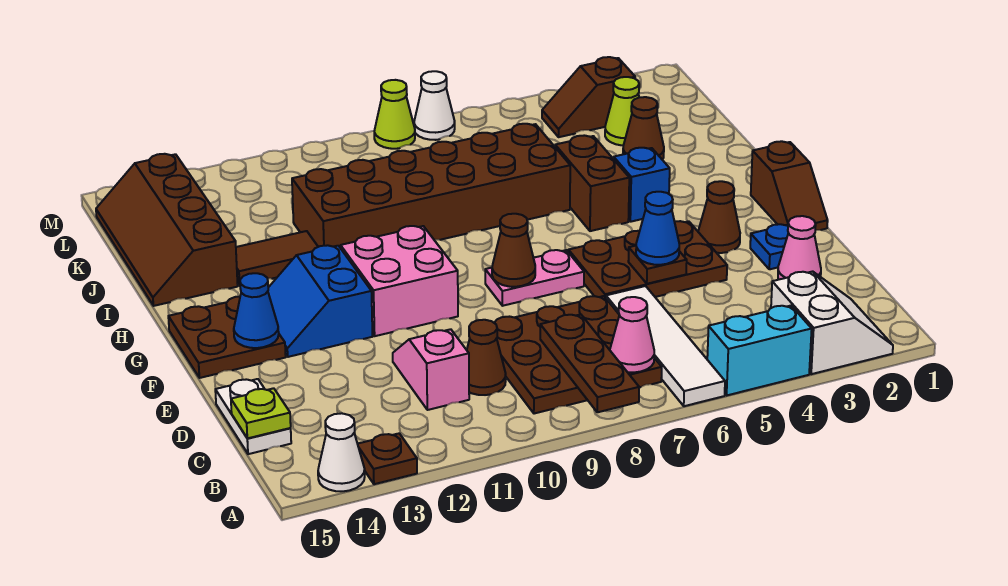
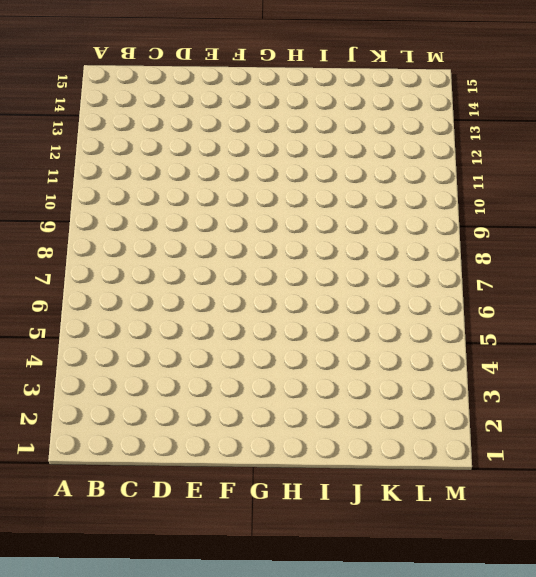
none -> white 2x2 slope [771,271,893,374]
none -> cyan 1x2 brick [707,306,812,395]
none -> white 1x4 tile [606,286,725,406]
none -> brown 1x1 plate [358,433,417,484]

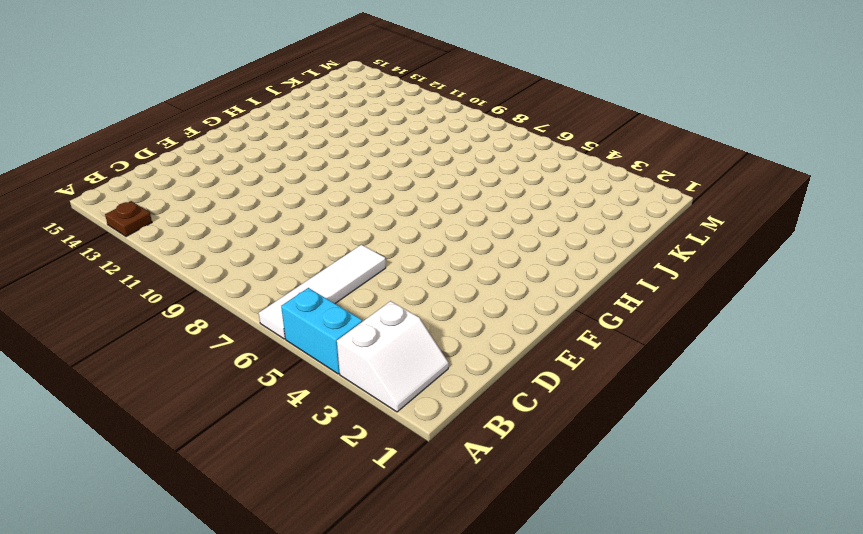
none -> white 1x1 cone [318,413,365,491]
none -> brown 3x3 plate [494,296,662,414]
none -> brown 1x1 cone [467,320,506,395]
none -> pink 1x2 slope [393,329,469,410]

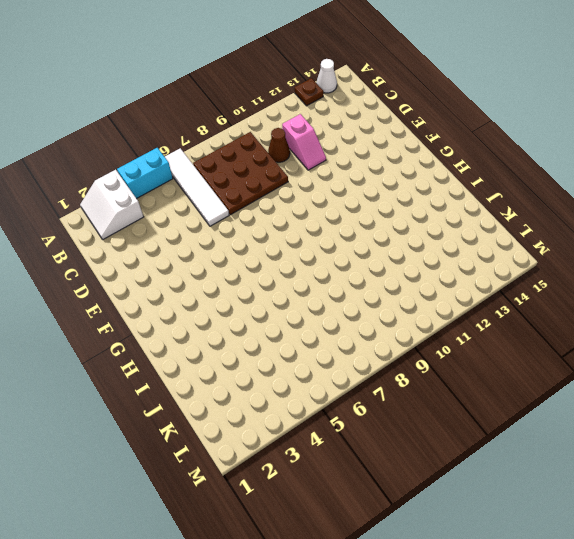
none -> white 1x2 plate [215,379,291,454]
none -> pink 1x1 cone [778,216,821,279]
none -> blue 1x1 plate [750,224,788,269]
none -> brown 2x3 plate [568,221,727,298]

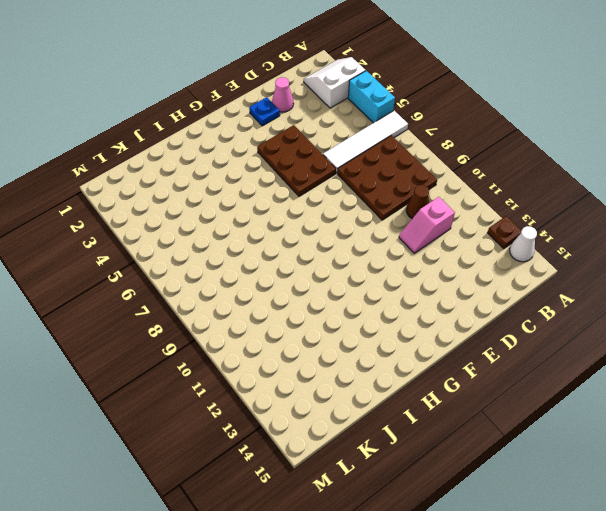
none -> white 1x2 plate [215,379,291,454]
none -> brown 1x2 slope [751,141,828,230]
none -> brown 1x1 cone [698,181,740,253]
none -> pink 1x2 plate [485,250,584,306]

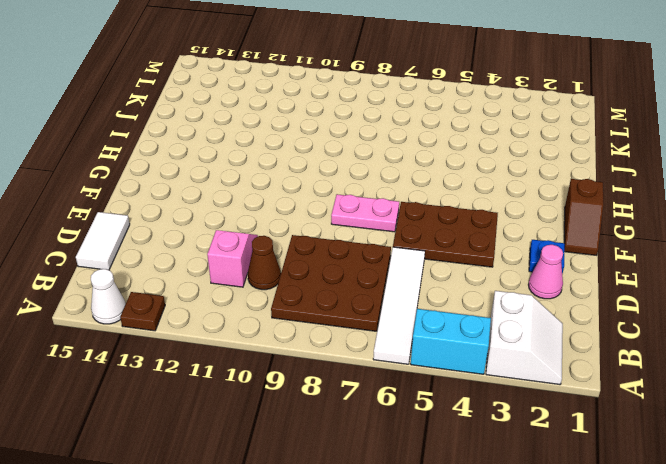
white 1x2 tile [76,212,130,270] -> white 1x2 plate [215,379,291,454]
none -> brown 1x1 cone [698,181,740,253]
none -> pink 2x2 brick [341,226,458,336]
none -> blue 2x2 slope [268,245,373,357]
none -> brown 2x2 plate [168,297,286,378]

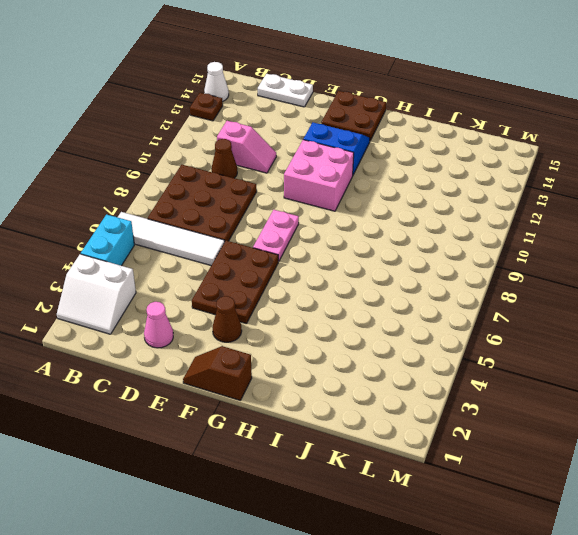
none -> blue 1x1 plate [750,224,788,269]
none -> blue 1x1 brick [614,148,670,222]
none -> brown 1x2 brick [555,135,629,231]
none -> brown 2x6 brick [292,124,570,248]

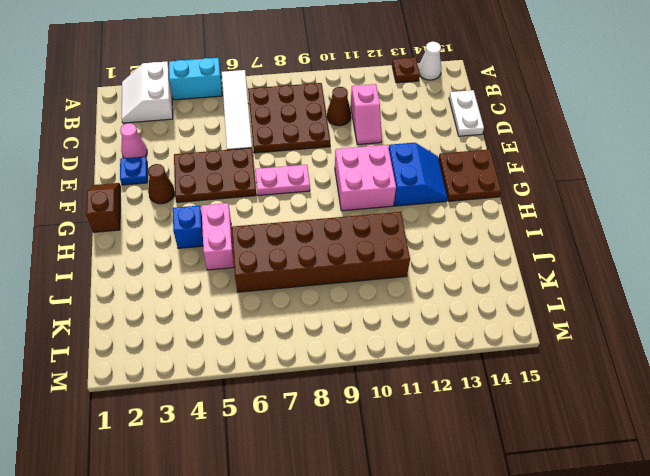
pink 1x2 brick [201,203,234,270] -> brown 1x2 brick [555,135,629,231]
none -> brown 1x2 tile [236,231,318,286]
none -> brown 2x4 slope [96,154,238,306]
none -> brown 1x1 cone [623,97,664,160]
none -> lime 1x1 cone [605,77,639,145]

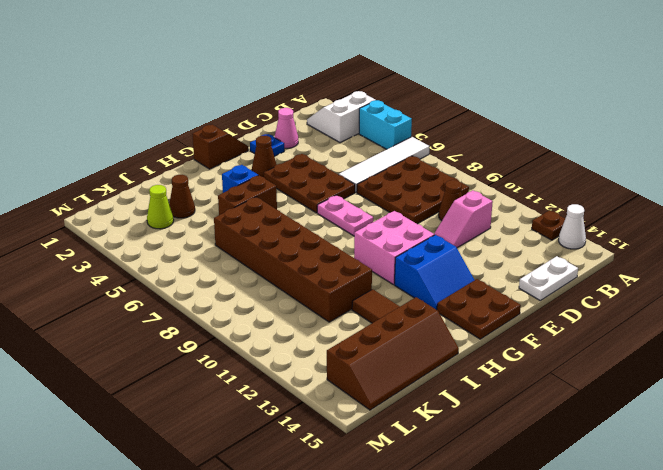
none -> brown 1x2 slope [542,57,635,137]
none -> white 1x1 cone [414,71,455,140]
none -> lime 1x1 cone [374,80,415,149]
none -> brown 1x3 plate [540,314,639,412]

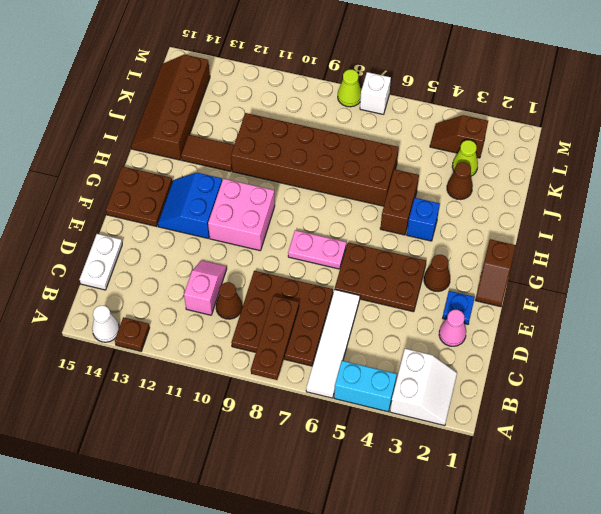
white 1x1 brick [360,72,391,114] -> white 1x1 cone [414,71,455,140]
none -> pink 1x1 cone [610,297,654,372]
none -> lime 1x1 plate [231,388,291,438]
none -> brown 1x1 plate [628,246,687,284]
none -> brown 1x1 cone [492,214,535,287]

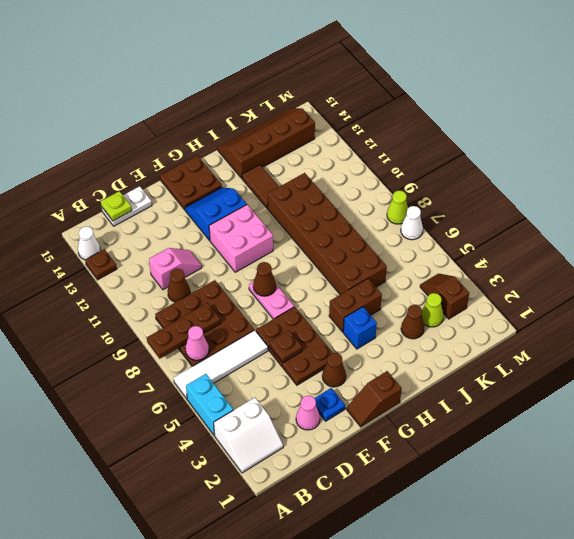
none -> blue 1x1 cone [234,273,279,348]
none -> blue 1x1 cone [636,192,679,265]

